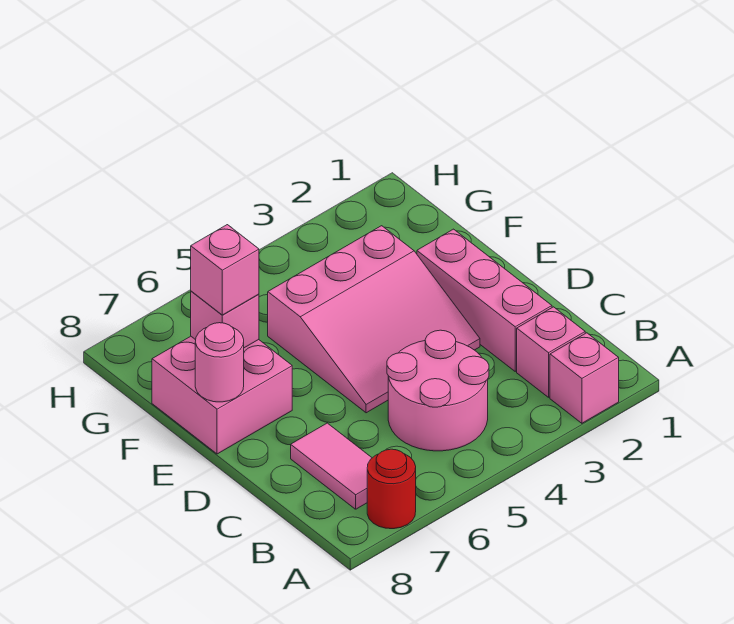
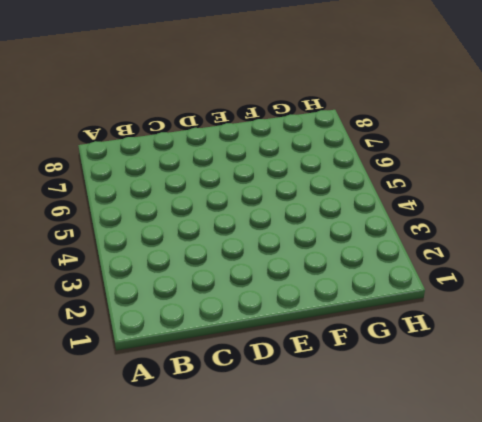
none -> pink 1x1 brick [550,333,619,423]
none -> red 1x1 round brick [367,449,416,529]

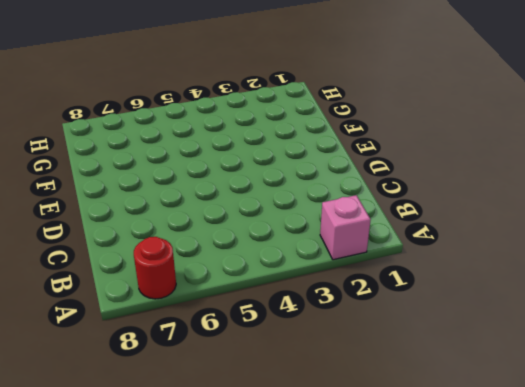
none -> pink 1x1 brick [517,307,585,397]
none -> pink 2x2 round brick [387,330,489,451]

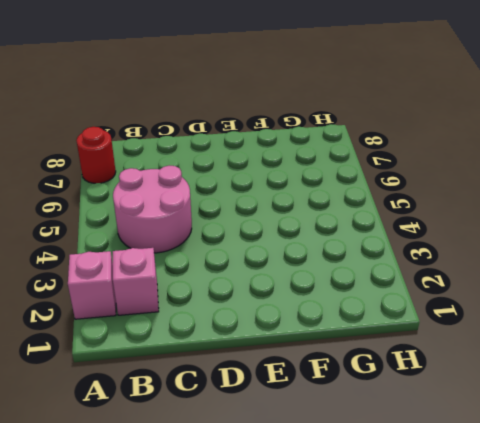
none -> pink 1x2 tile [291,423,372,509]
none -> pink 1x3 brick [417,229,552,371]

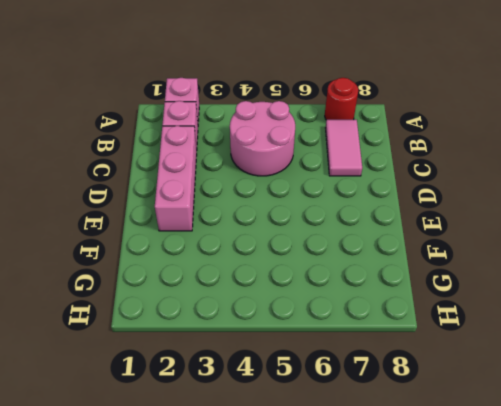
none -> pink 3x3 slope [268,226,480,413]
none -> pink 2x2 brick [152,336,292,454]

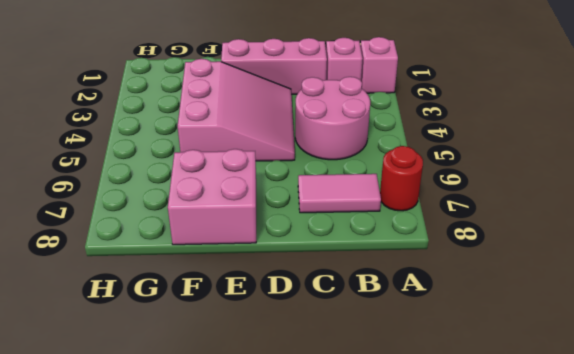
none -> pink 1x1 round brick [195,323,244,402]
none -> pink 1x1 brick [191,291,259,348]

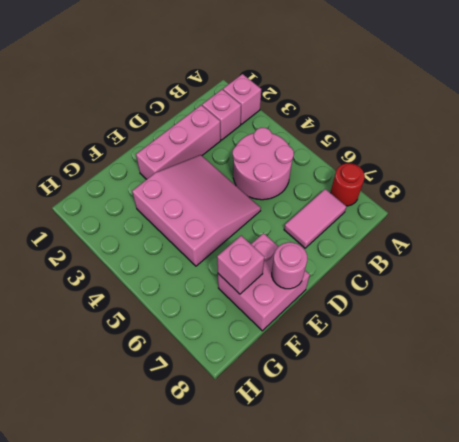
none -> pink 1x1 brick [191,225,259,315]

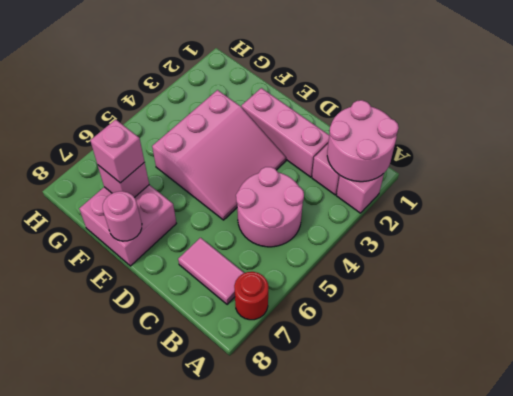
pink 2x2 round brick [327,100,399,182] -> none

